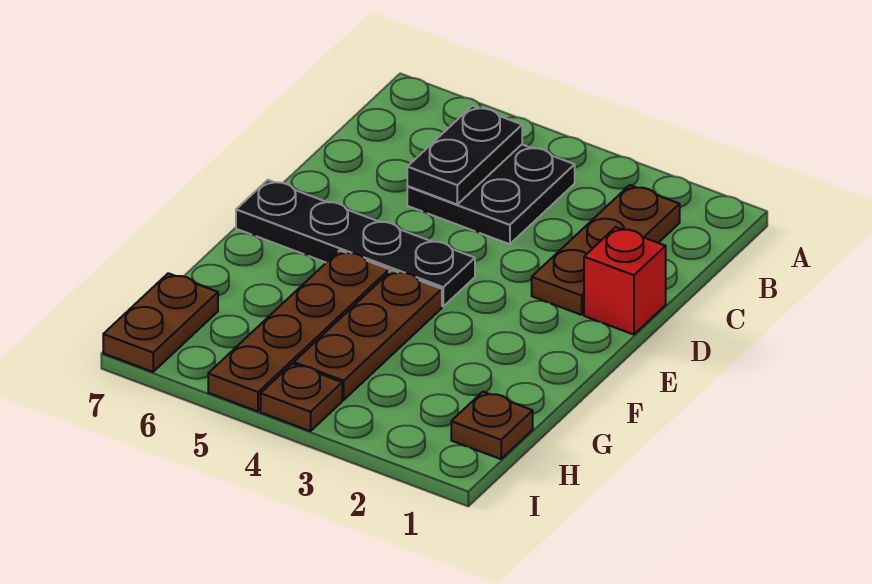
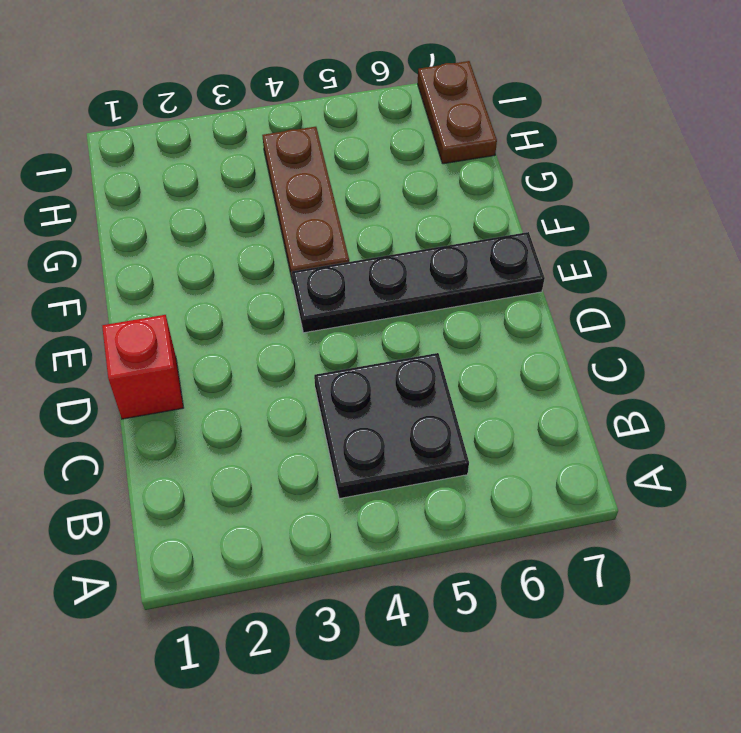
none -> brown 1x3 plate [532,185,680,315]
none -> brown 1x4 plate [208,250,389,411]

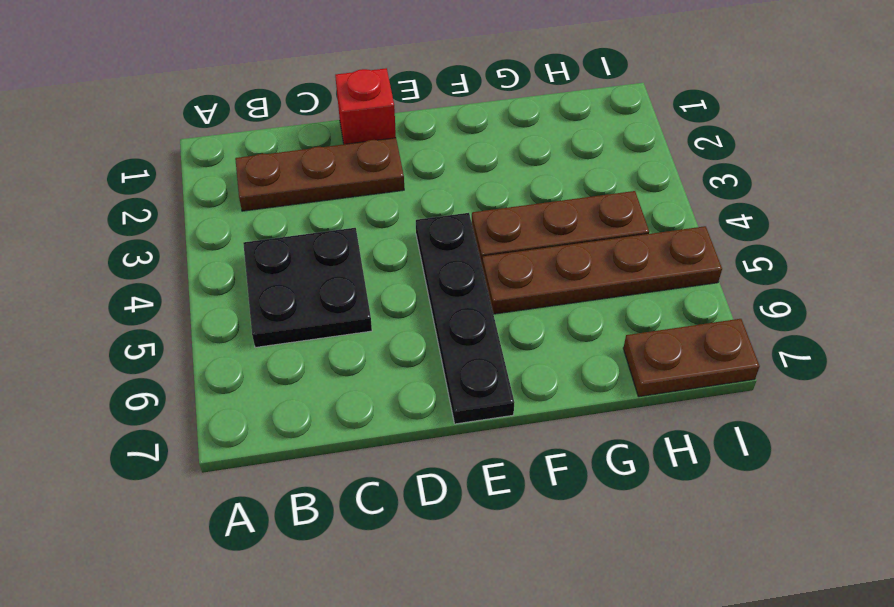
none -> brown 1x1 plate [451,392,533,459]
none -> brown 1x1 plate [261,364,342,431]

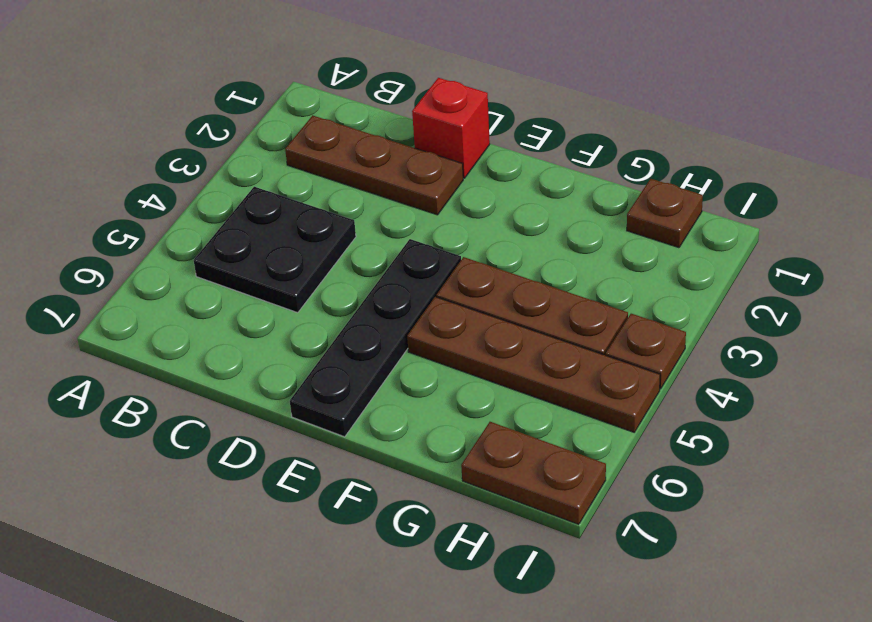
none -> black 1x2 plate [407,106,522,204]

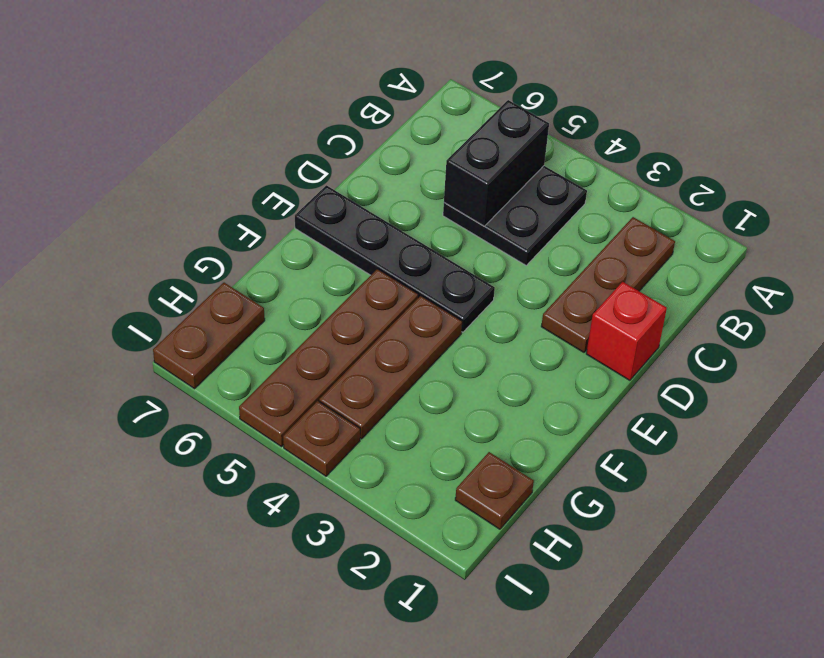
black 1x2 brick [444,100,549,226] -> black 1x2 plate [407,106,522,204]

